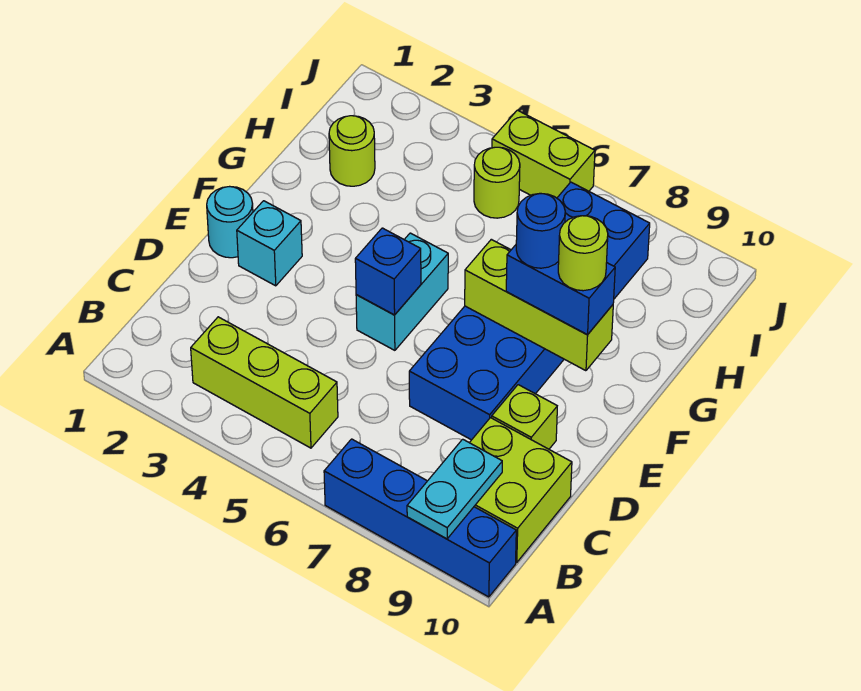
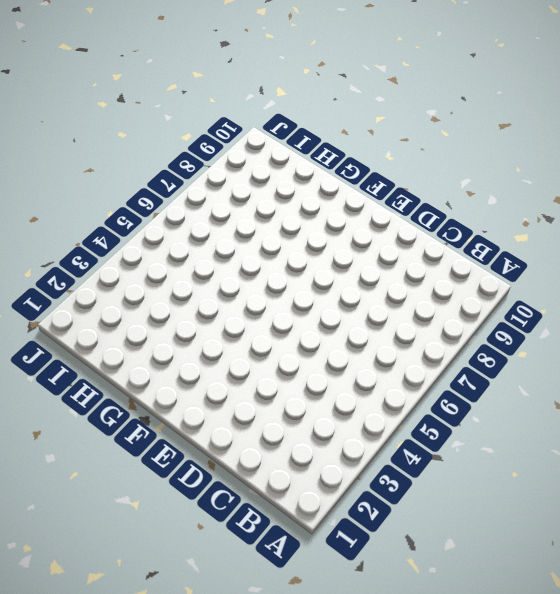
none -> blue 1x4 brick [324,439,516,597]
none -> lime 1x3 brick [191,317,338,448]
none -> lime 2x2 brick [470,418,572,563]

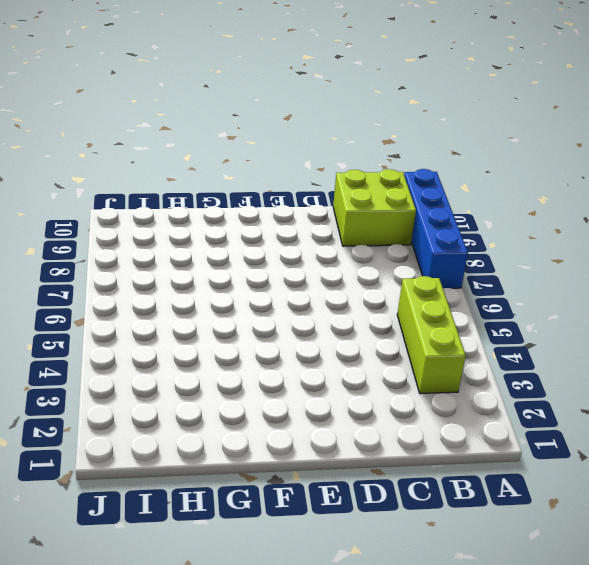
none -> blue 2x6 brick [409,182,650,440]
none -> lime 1x1 brick [492,385,557,449]
none -> cyan 1x1 round brick [207,187,253,258]

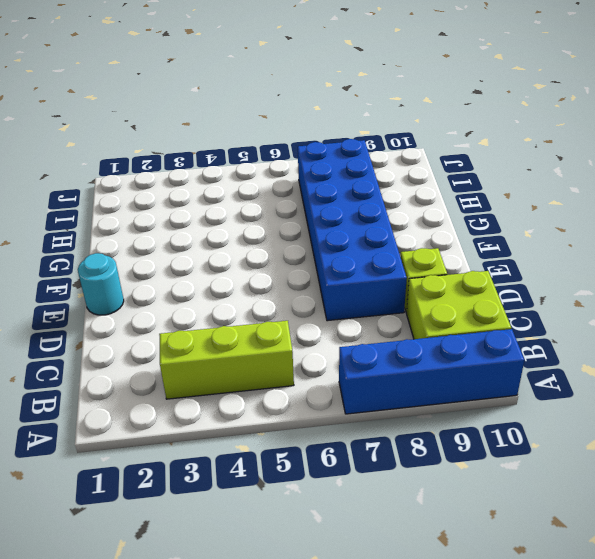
none -> cyan 1x1 brick [237,201,302,286]
none -> cyan 1x2 brick [356,233,448,350]
none -> lime 1x1 round brick [329,116,375,186]

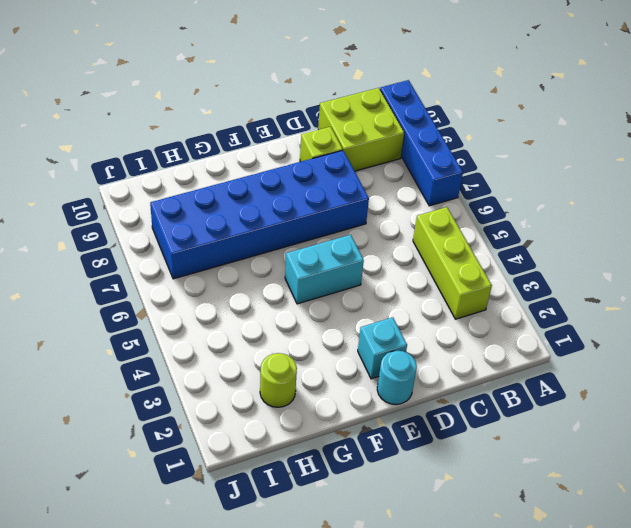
none -> lime 1x1 round brick [474,147,520,218]
none -> lime 1x2 brick [492,110,595,198]
none -> cyan 1x2 plate [407,439,502,539]

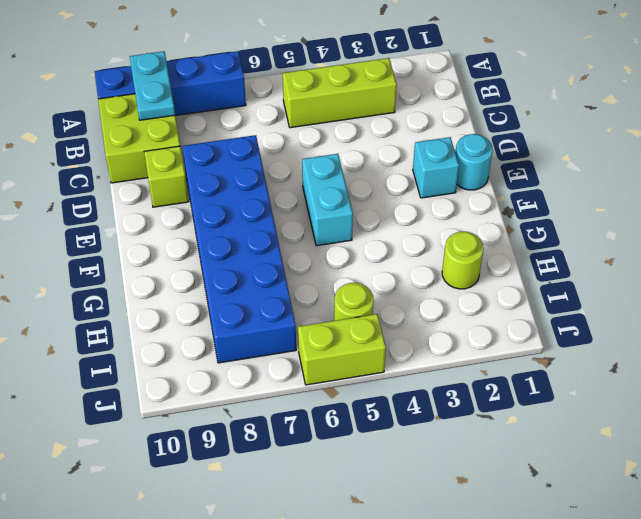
none -> blue 1x1 brick [355,228,421,315]
none -> lime 1x3 brick [465,239,613,371]
none -> blue 1x2 brick [506,245,615,335]

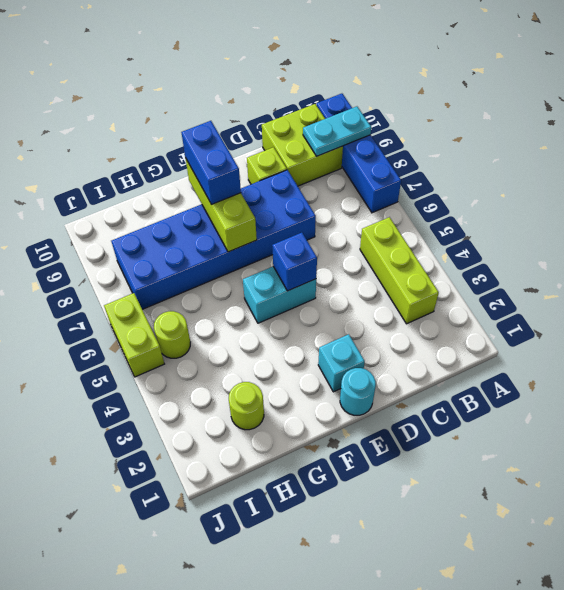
none -> blue 1x1 round brick [516,193,565,268]
none -> lime 1x1 round brick [558,216,608,291]

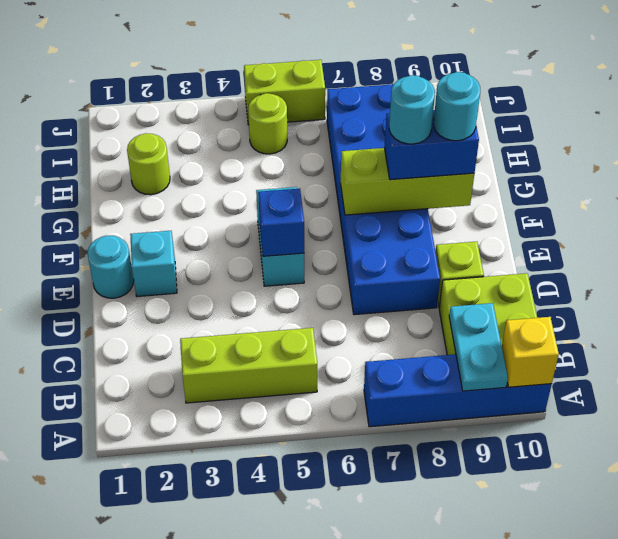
yellow 1x1 brick [502,317,559,387] -> none
cyan 1x1 round brick [389,75,435,144] -> blue 1x1 round brick [516,193,565,268]
cyan 1x1 round brick [434,72,480,141] -> lime 1x1 round brick [558,216,608,291]

